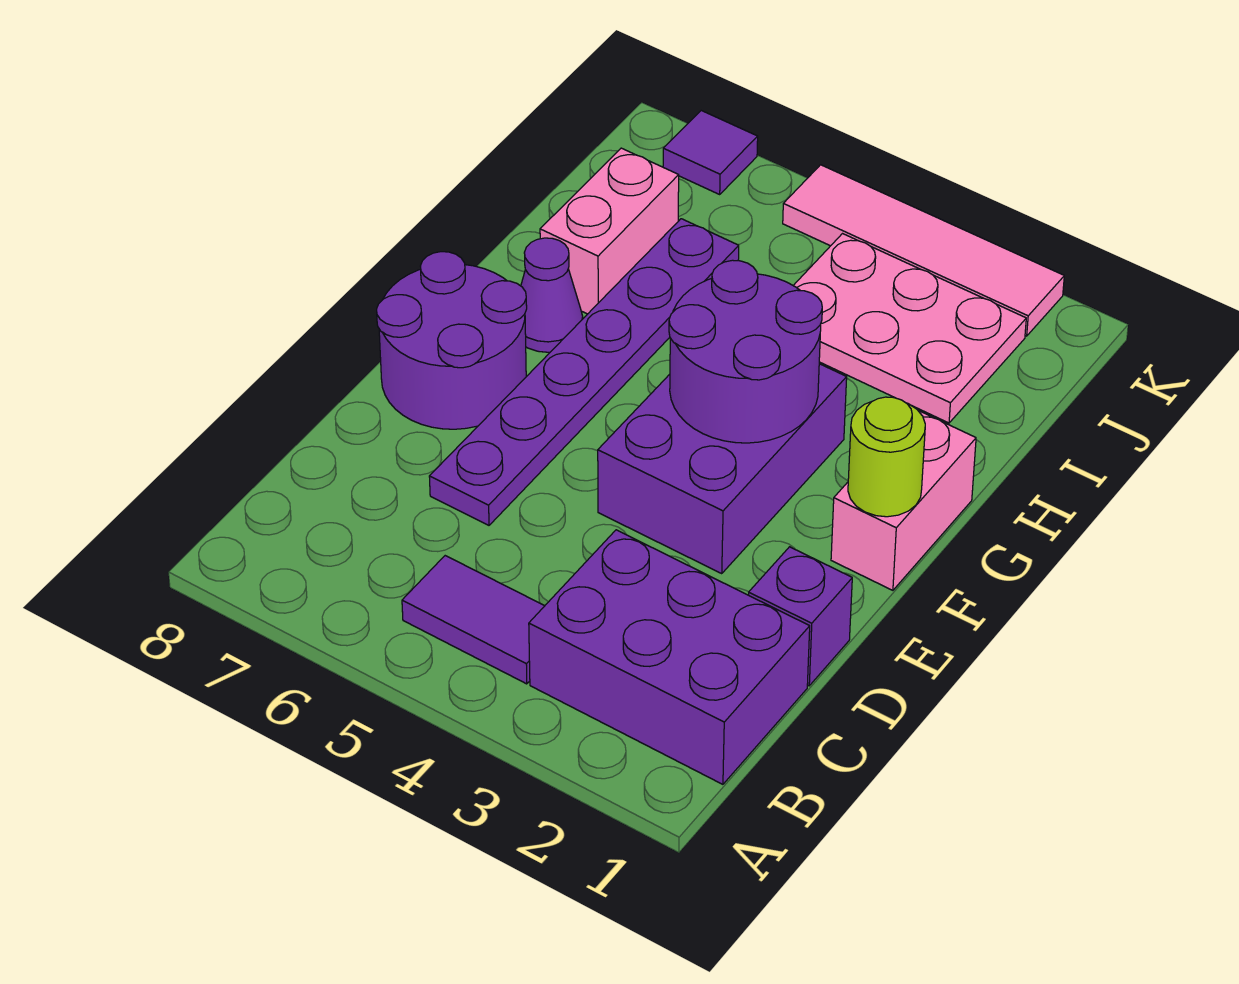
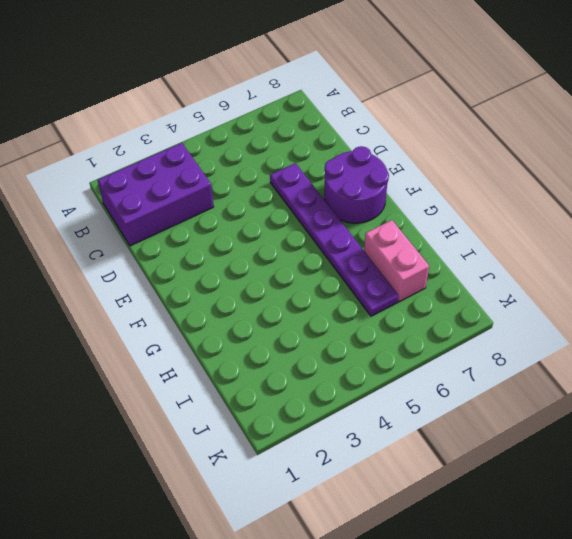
none -> purple 1x2 tile [402,556,544,684]
none -> purple 1x1 brick [749,547,852,686]
none -> purple 2x3 brick [598,364,847,573]

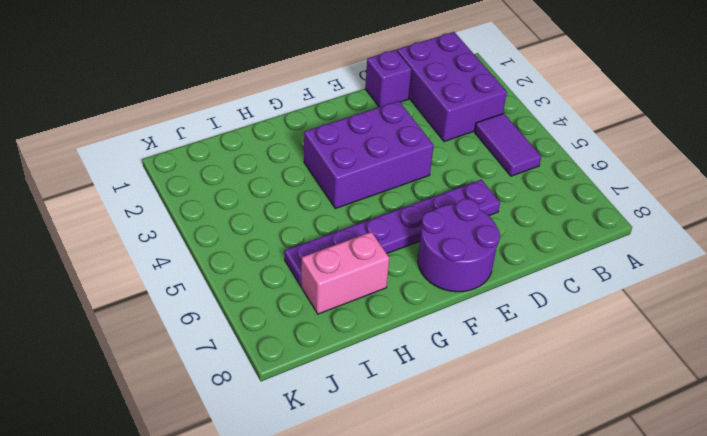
none -> pink 1x2 brick [831,410,976,590]
none -> purple 1x1 cone [521,238,583,352]
none -> pink 2x3 plate [793,234,1026,423]

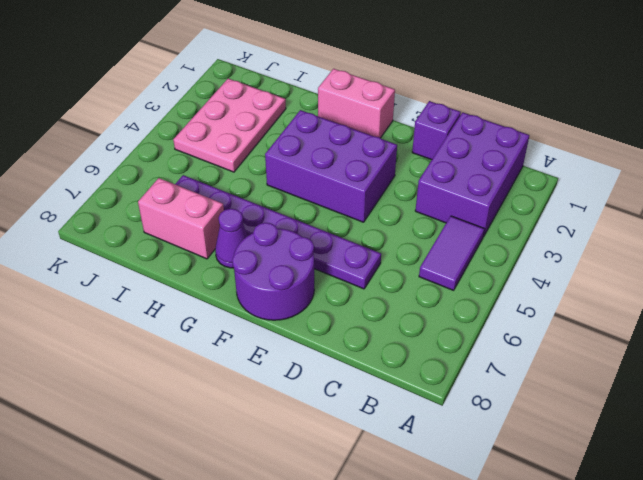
none -> pink 1x4 tile [783,165,1064,336]
none -> purple 1x1 tile [663,111,758,194]
none -> lime 1x1 round brick [848,397,925,517]

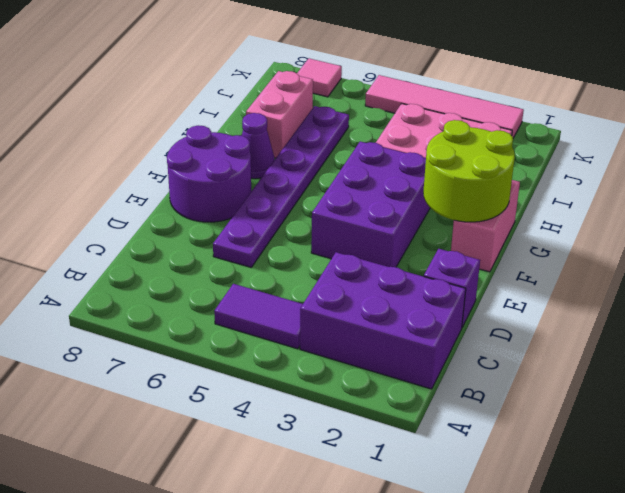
lime 2x2 round brick [423,120,515,222] -> lime 1x1 round brick [848,397,925,517]
pink 1x1 tile [297,58,342,97] -> purple 1x1 tile [663,111,758,194]
none -> purple 2x2 round brick [669,260,822,443]

